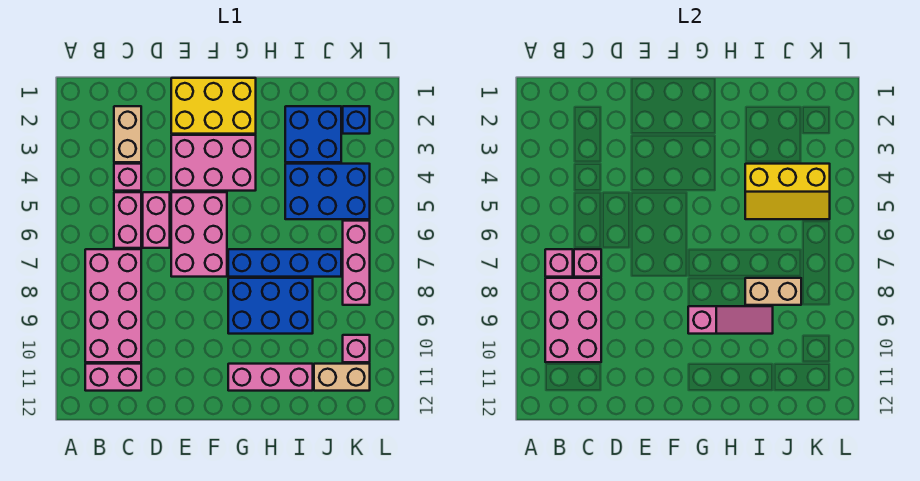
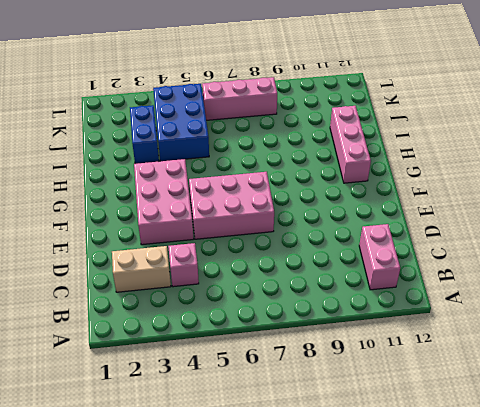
blue 1x2 brick [130,105,159,164] -> blue 2x2 brick [285,106,341,162]
none -> pink 2x4 brick [85,249,141,362]
none -> pink 1x2 brick [114,192,141,248]
none -> pink 1x2 brick [143,192,170,248]

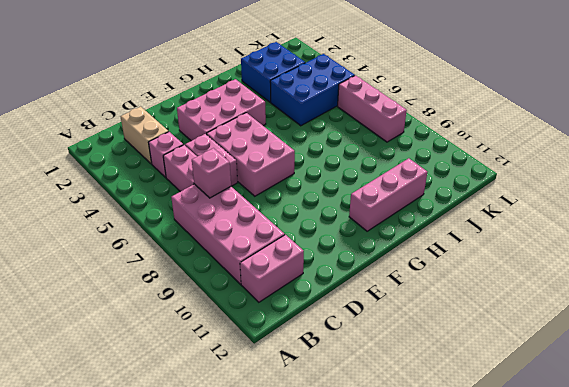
none -> yellow 2x3 brick [171,78,256,134]
none -> blue 1x4 brick [228,249,341,277]
none -> blue 2x3 brick [228,278,313,334]

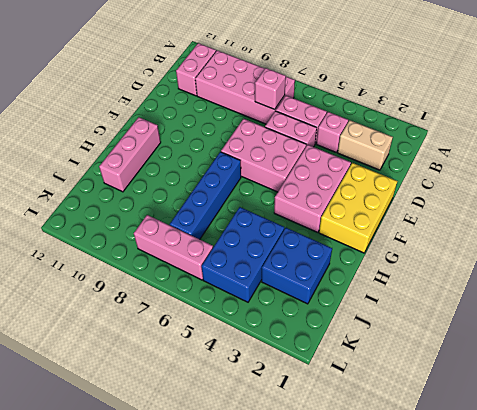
none -> blue 2x3 brick [228,278,313,334]
none -> tan 1x2 brick [314,364,370,391]
none -> blue 1x1 brick [343,106,370,134]

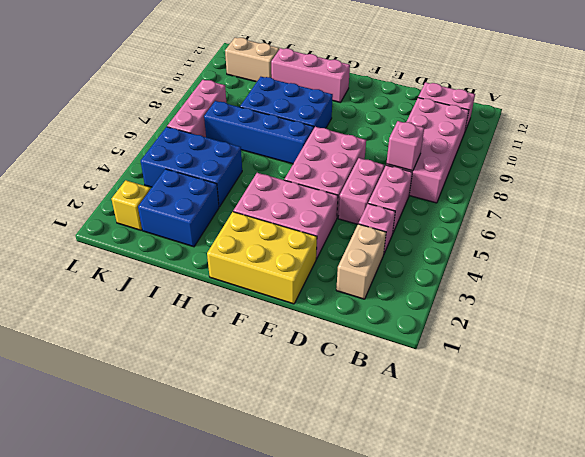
yellow 1x1 brick [111,180,151,230] -> blue 1x1 brick [343,106,370,134]
none -> pink 1x1 brick [343,335,370,362]
none -> pink 1x1 brick [545,249,573,277]
none -> pink 2x3 brick [545,278,601,362]

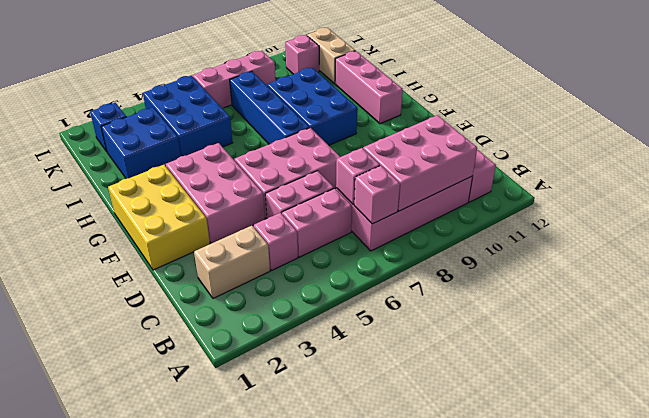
none -> pink 1x3 slope [688,306,773,334]
none -> yellow 2x3 slope [745,164,830,219]
none -> tan 1x2 brick [745,278,801,305]

